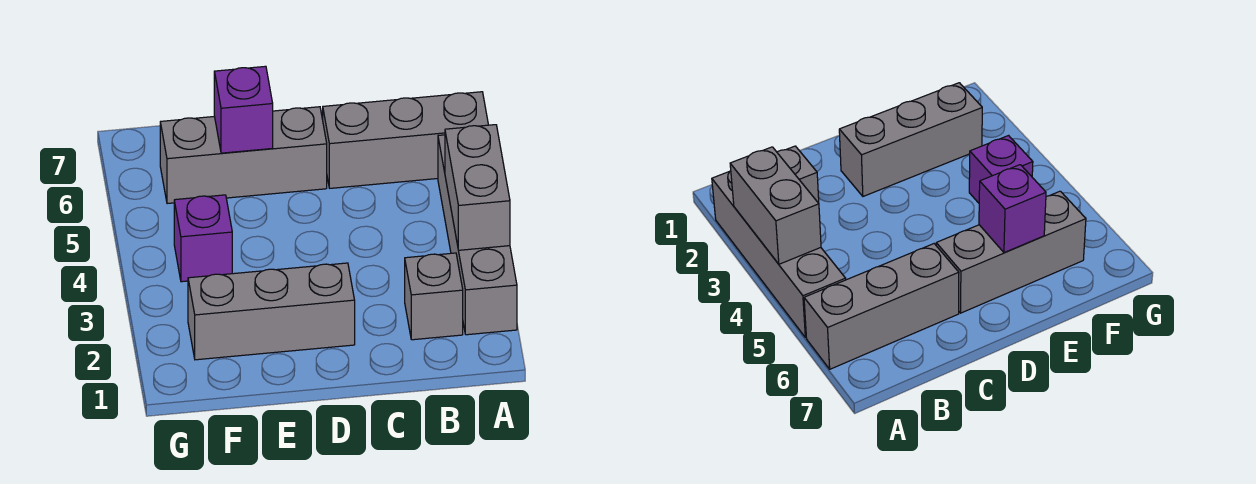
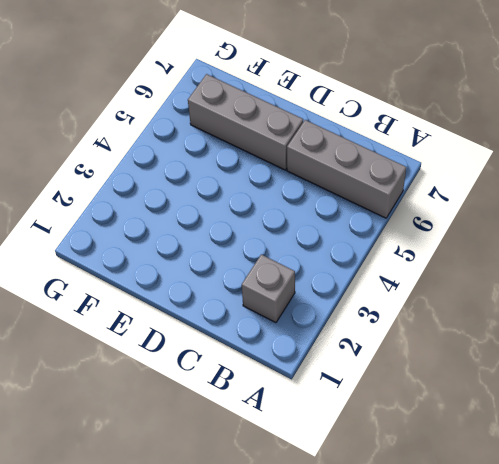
none -> grey 1x4 brick [438,135,517,335]
none -> grey 1x3 brick [188,263,355,360]

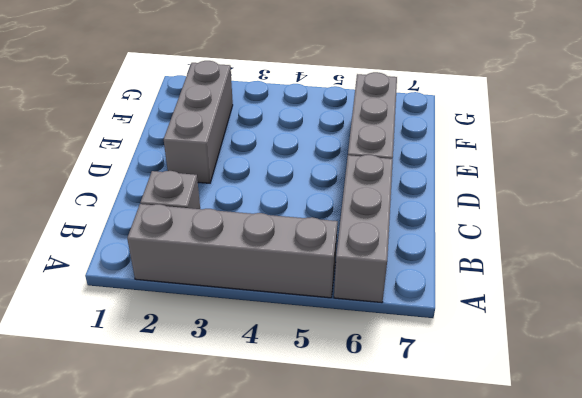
none -> purple 1x1 brick [174,195,232,282]
none -> grey 1x2 brick [445,125,510,250]

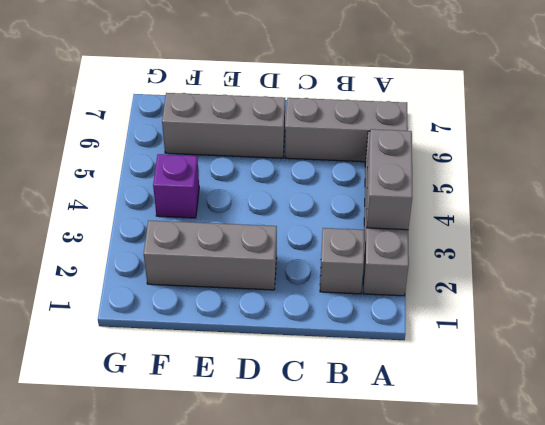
none -> purple 1x1 brick [214,66,273,153]

